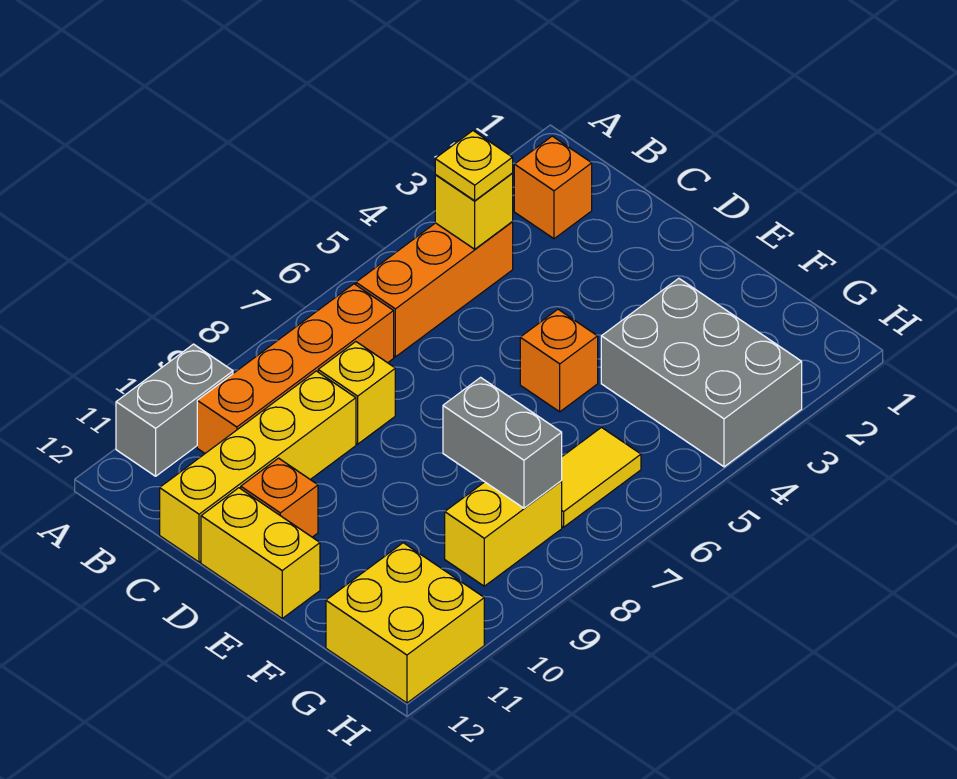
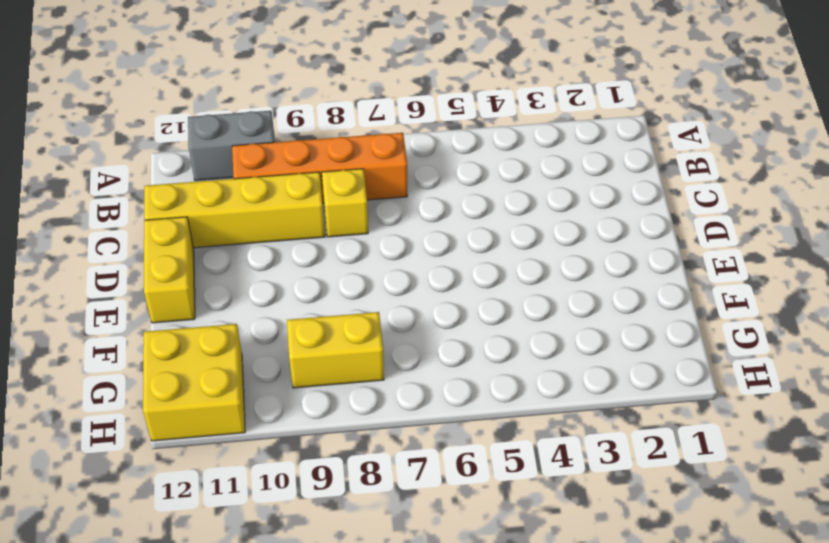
none -> orange 1x1 brick [514,136,592,239]
none -> orange 1x3 brick [356,222,513,357]
none -> orange 1x1 brick [241,458,318,537]

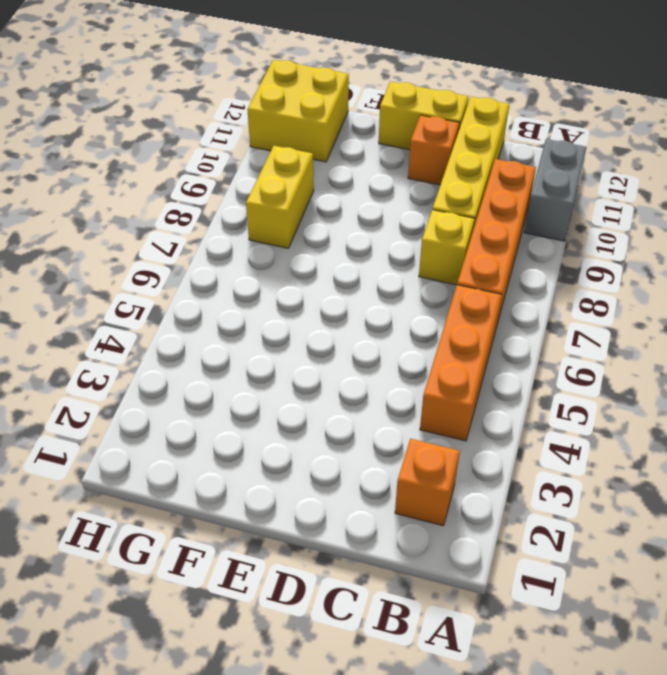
none -> orange 1x1 brick [520,309,598,412]
none -> grey 2x3 brick [601,278,802,467]
none -> yellow 1x2 tile [562,428,641,527]

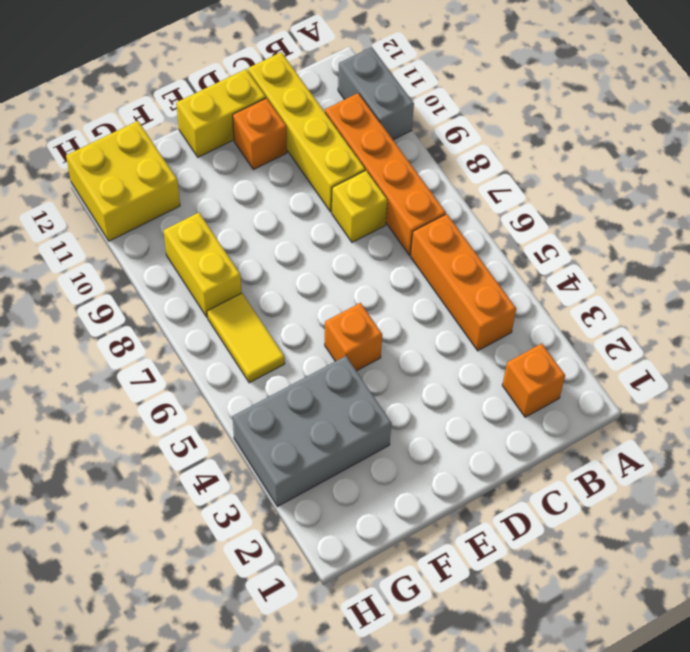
none -> yellow 1x1 brick [435,174,513,249]
none -> grey 1x2 brick [443,377,562,508]
none -> yellow 1x1 plate [435,131,513,201]

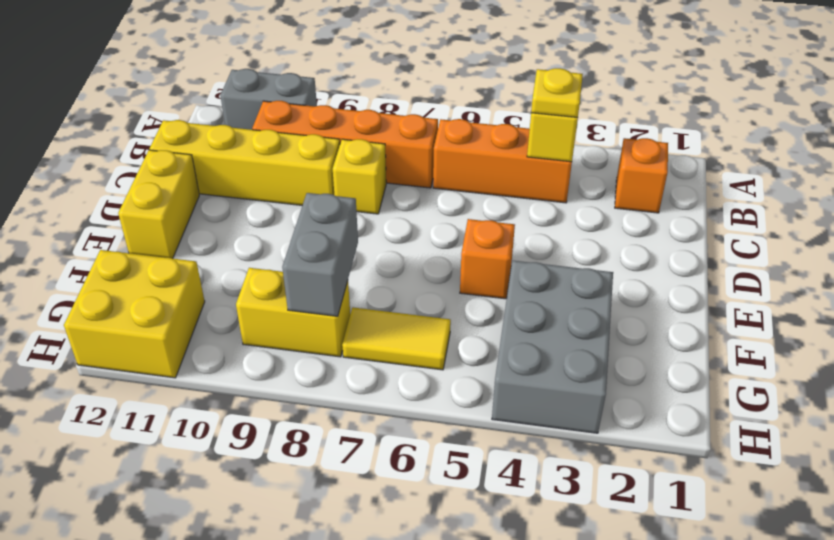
none -> orange 1x1 brick [241,458,318,537]

